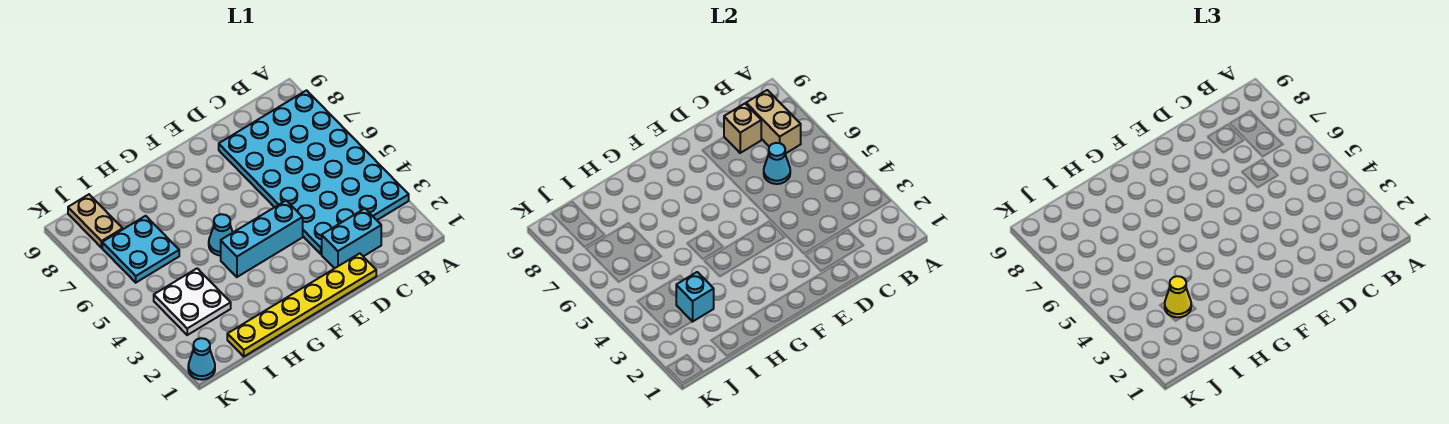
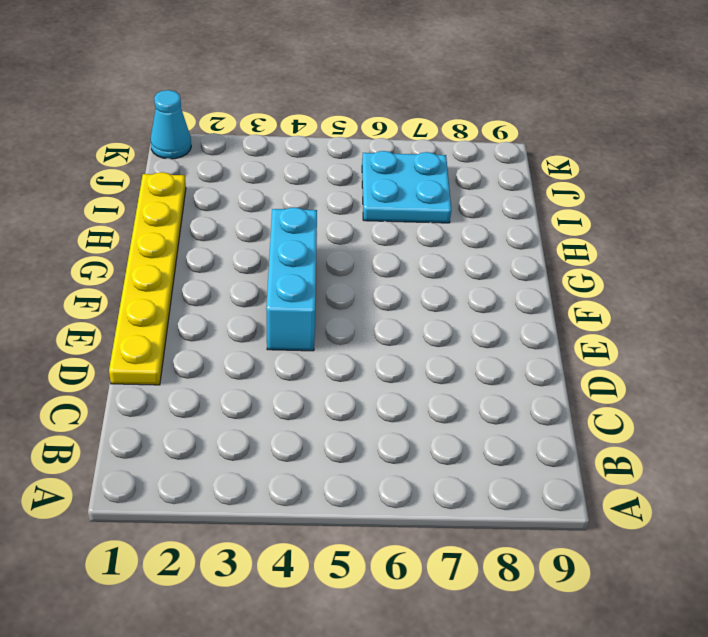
none -> cyan 4x6 plate [219,90,409,254]
none -> cyan 1x2 brick [322,208,381,268]
none -> cyan 1x1 cone [209,214,233,255]

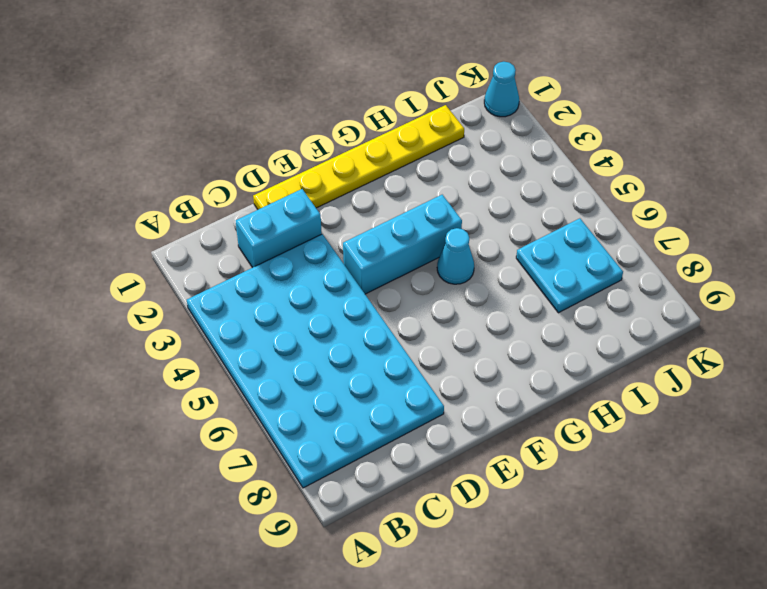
none -> white 2x2 plate [154,268,231,335]
none -> tan 1x2 plate [68,195,123,248]
none -> tan 1x2 brick [746,90,801,154]

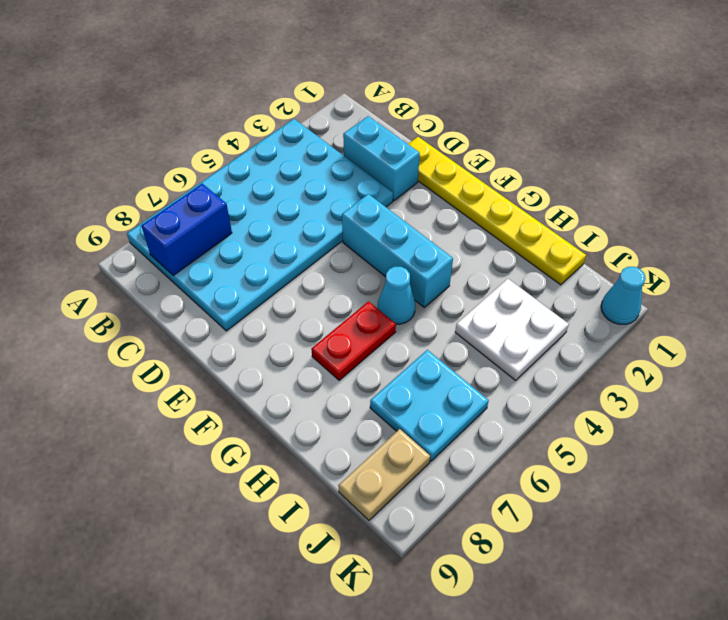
blue 1x2 brick [141,184,232,276] -> tan 1x2 brick [746,90,801,154]
red 1x2 plate [311,301,396,380] -> none
none -> cyan 1x1 cone [764,143,790,184]
none -> tan 1x1 brick [724,104,761,153]
none -> cyan 1x1 brick [676,272,714,322]

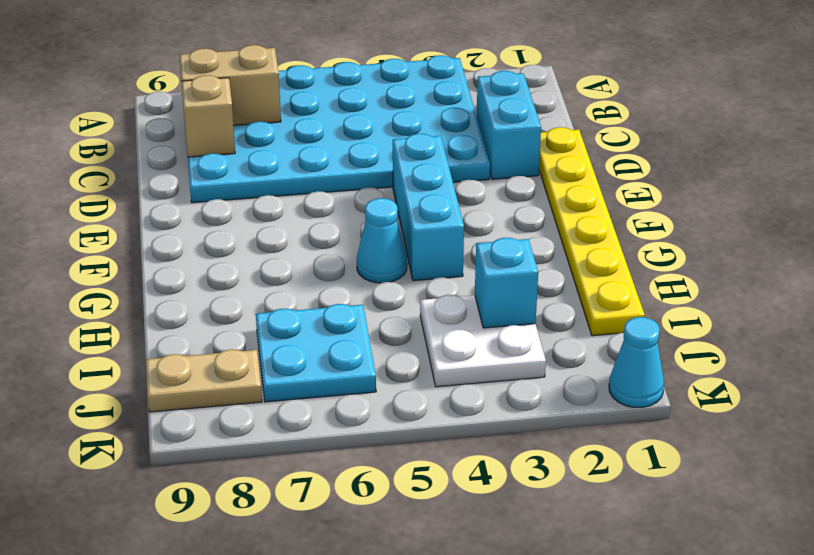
none -> cyan 1x1 cone [764,143,790,184]
none -> yellow 1x1 cone [1165,276,1191,317]

